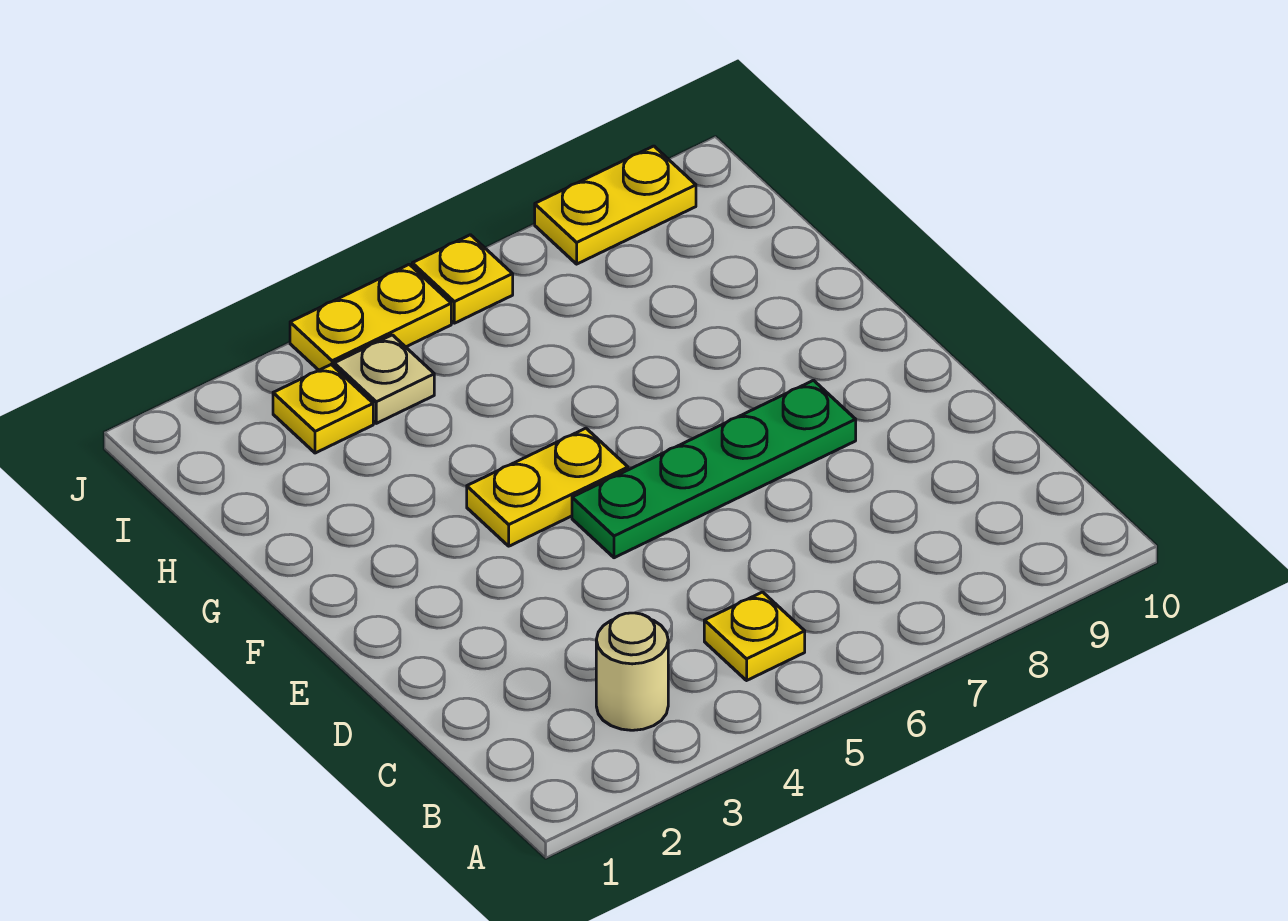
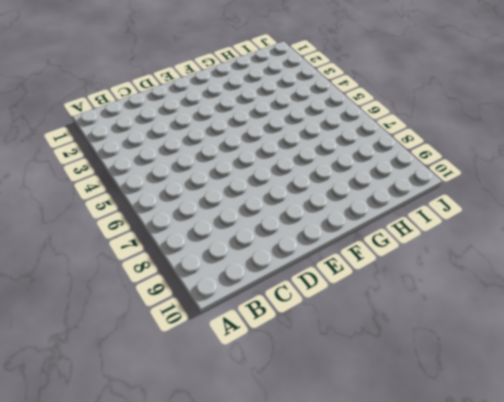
none -> tan 1x1 round brick [596,613,668,730]
none -> yellow 1x1 plate [704,592,805,680]

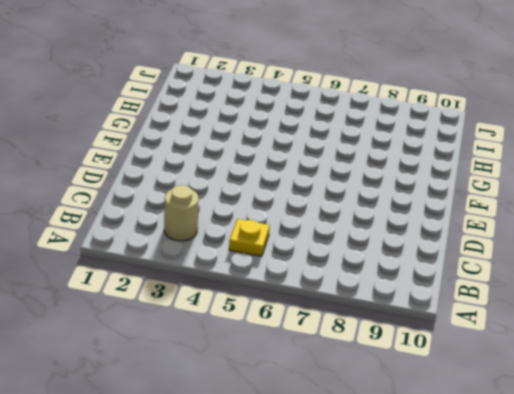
none -> green 1x4 plate [572,380,856,558]
none -> yellow 1x2 plate [467,428,628,546]

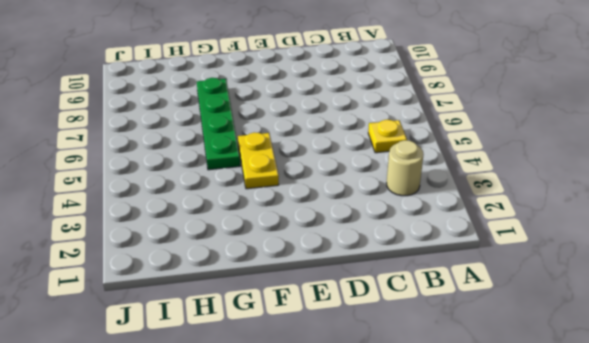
green 1x4 plate [197,78,240,170] -> green 1x4 plate moved to [572,380,856,558]
none -> yellow 1x1 plate [273,365,373,453]
none -> tan 1x1 plate [334,335,434,423]

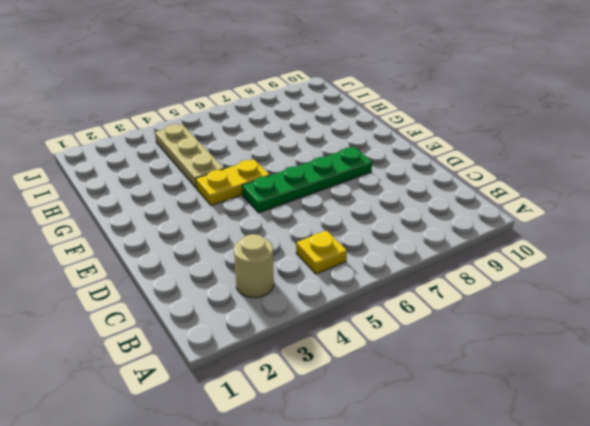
tan 1x3 plate [155,124,224,188] -> tan 1x1 plate [334,335,434,423]
none -> yellow 1x1 plate [273,365,373,453]
none -> yellow 1x2 plate [290,264,451,370]

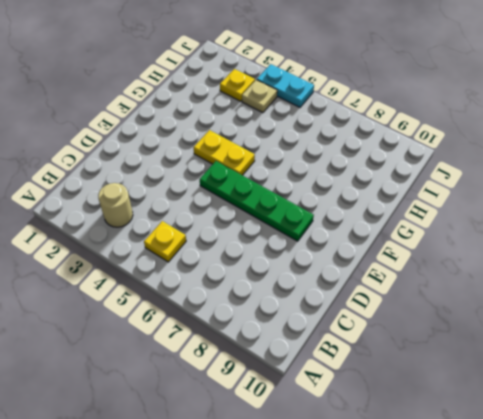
cyan 1x2 plate [257,64,314,107] -> yellow 1x2 plate [290,264,451,370]
none -> yellow 1x1 plate [412,235,513,323]
none -> yellow 1x2 plate [535,146,696,264]

